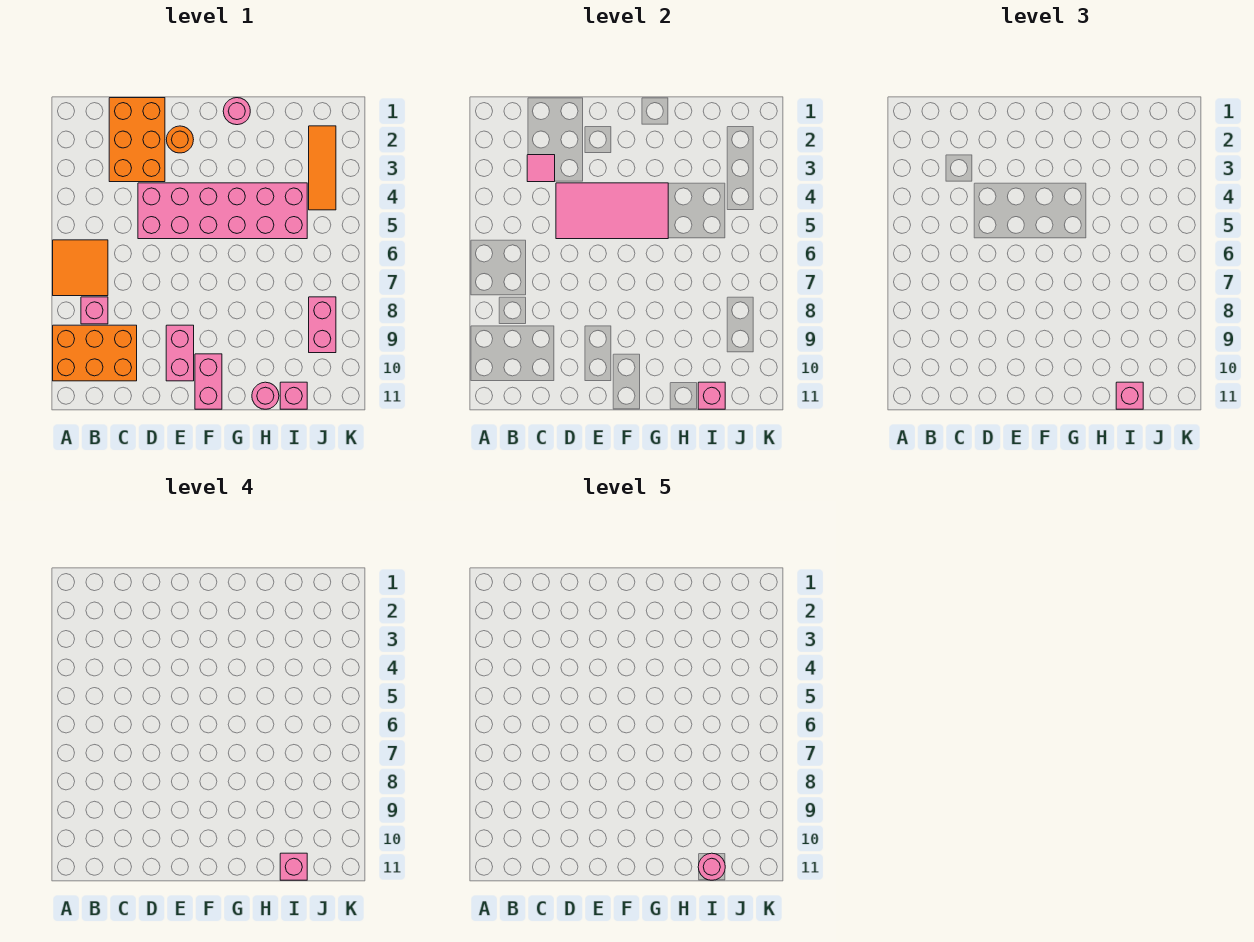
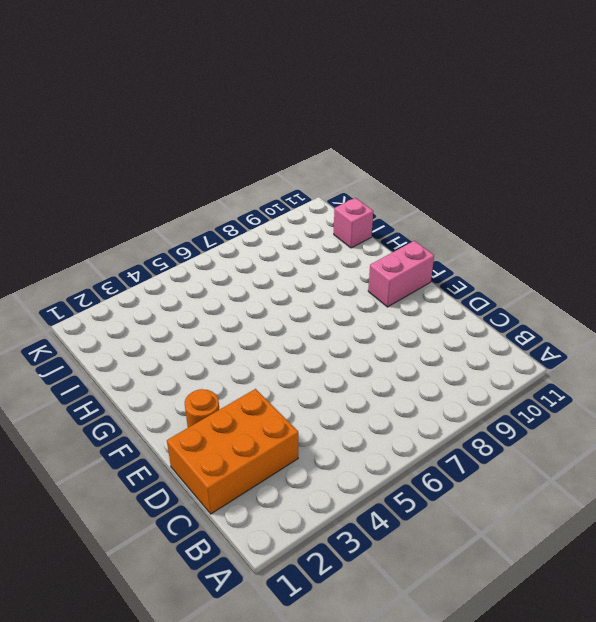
none -> orange 2x2 tile [53,240,108,296]
none -> orange 2x3 brick [53,325,137,381]
none -> pink 1x1 brick [81,297,108,324]

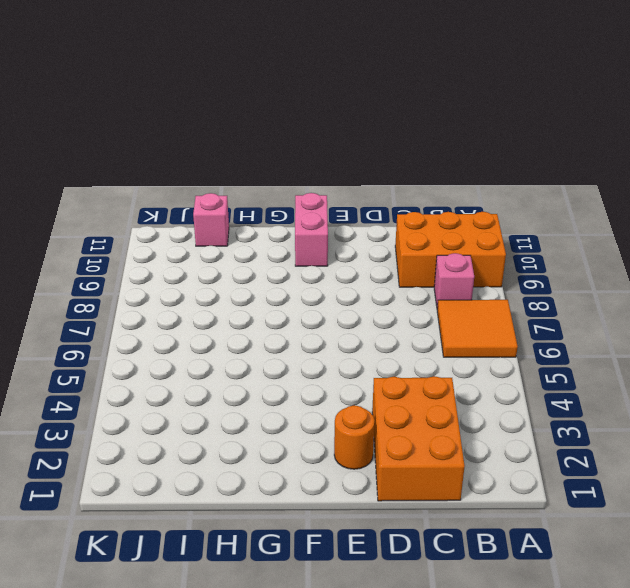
none -> pink 2x6 brick [138,183,307,239]
none -> pink 1x2 brick [166,325,194,381]
none -> pink 1x1 round brick [223,98,250,125]

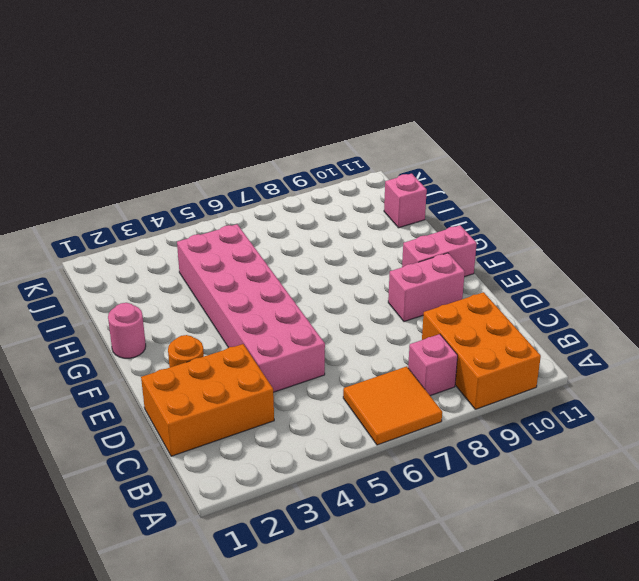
none -> pink 1x1 round brick [252,382,279,409]
none -> orange 1x3 tile [309,126,336,210]
none -> pink 1x2 brick [309,297,336,353]

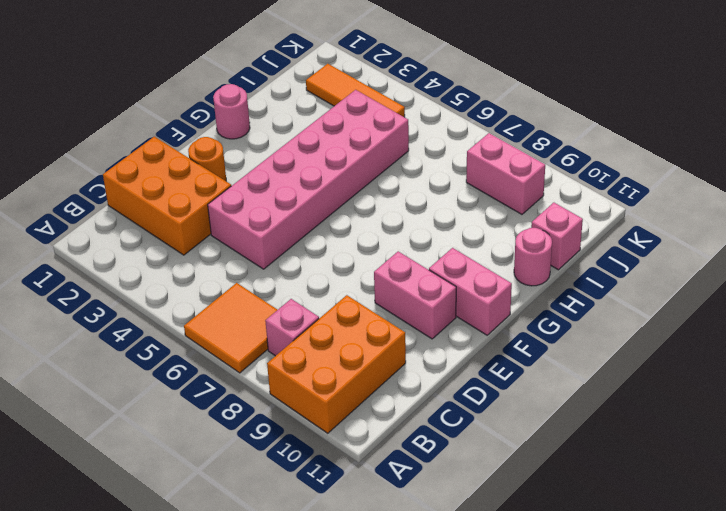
none -> pink 1x1 tile [527,155,555,182]
none -> pink 2x4 tile [556,183,668,239]
none -> pink 1x1 brick [698,382,725,409]

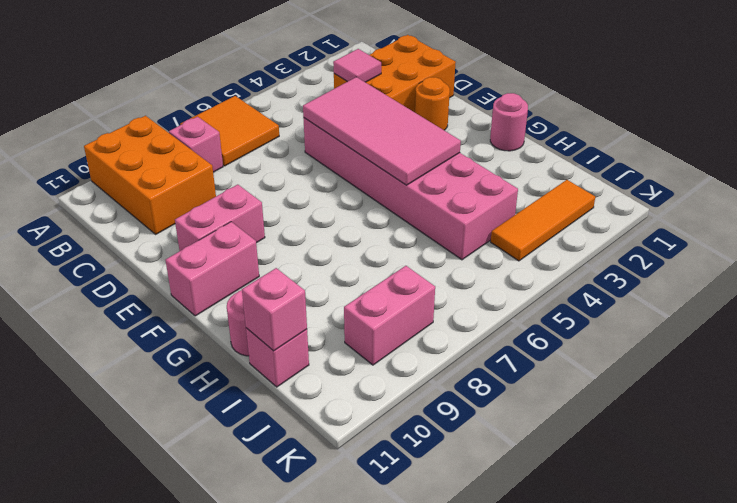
none -> pink 1x1 brick [1116,382,1143,409]
none -> pink 1x1 brick [280,853,307,880]
none -> pink 1x1 round brick [698,853,725,880]

